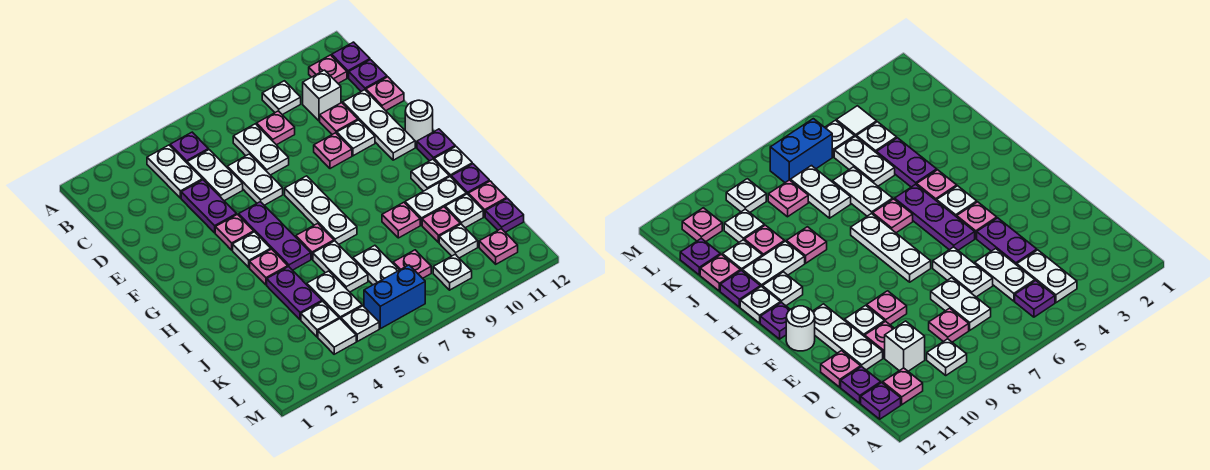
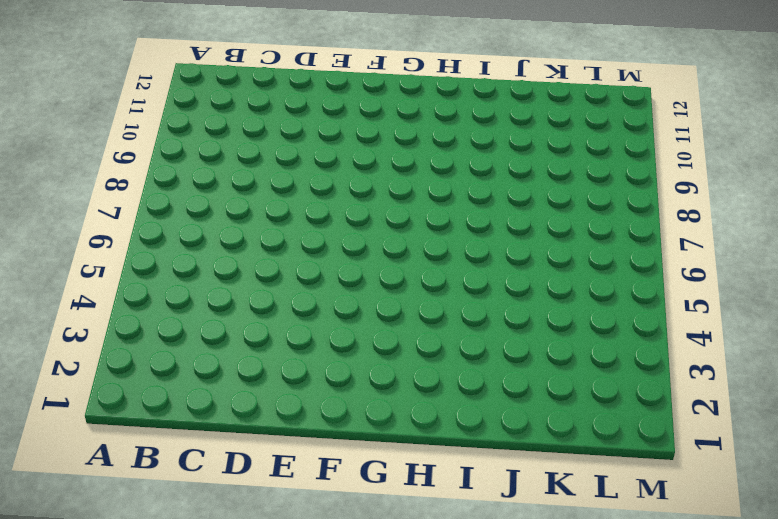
none -> white 1x2 plate [147,145,202,198]
none -> purple 1x1 plate [170,132,208,163]
none -> white 1x1 plate [262,81,301,115]
none -> pink 1x1 plate [309,55,347,83]

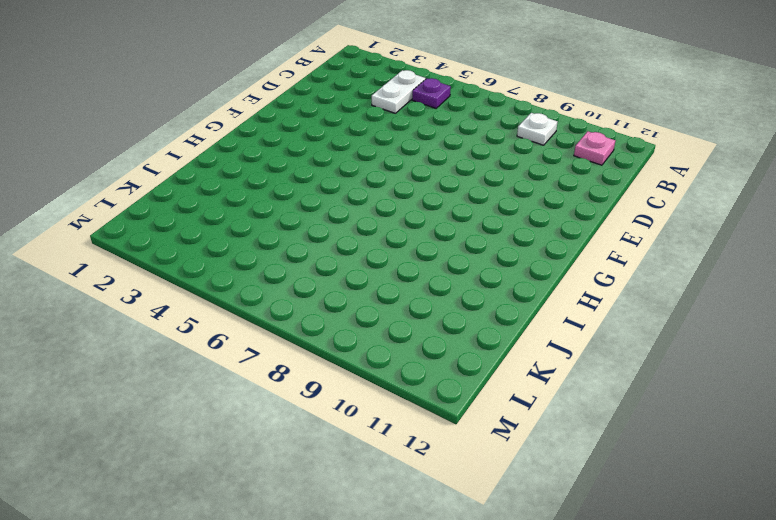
none -> purple 1x1 plate [332,42,370,78]
none -> white 1x2 plate [187,150,243,201]
none -> white 1x2 plate [233,124,289,175]
none -> pink 1x1 plate [256,111,295,145]

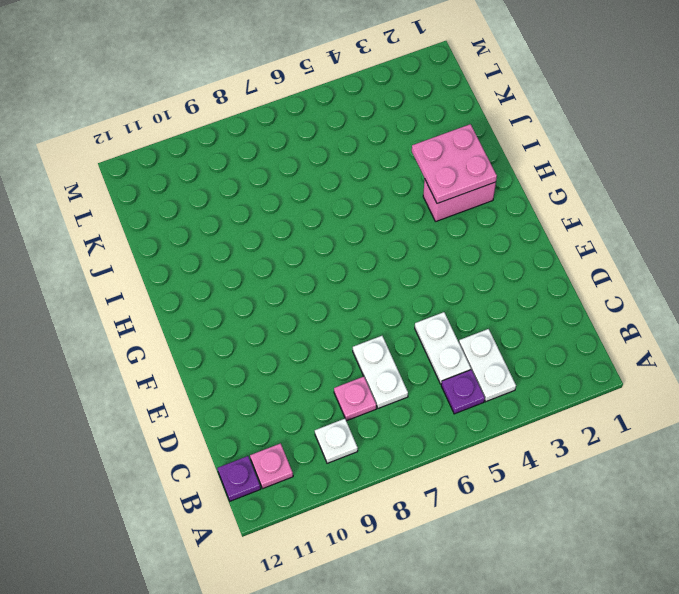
pink 1x2 brick [423,179,496,222] -> none
pink 2x2 plate [412,124,497,204] -> none
none -> white 1x1 brick [303,70,341,121]
none -> purple 1x1 plate [349,60,387,91]
none -> purple 1x2 plate [181,180,237,233]
none -> white 1x2 plate [227,154,283,205]

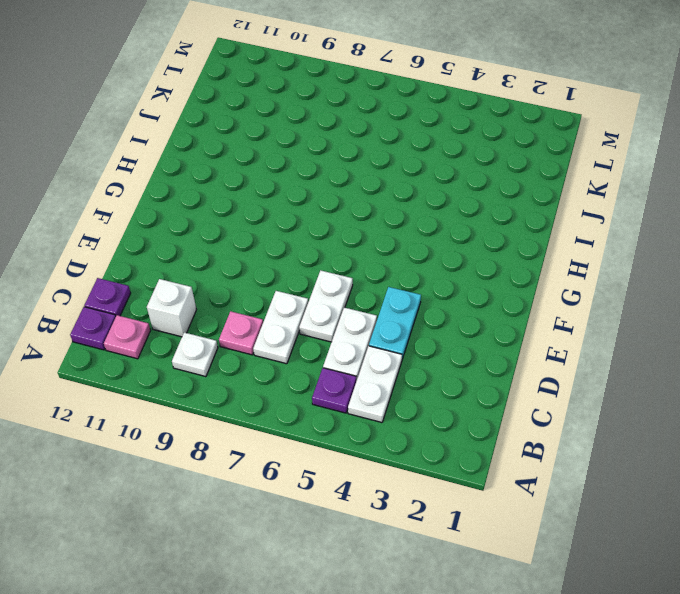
cyan 1x2 plate [369,287,421,359] -> purple 1x2 plate [181,180,237,233]
none -> pink 1x1 plate [320,103,358,134]
none -> white 1x3 plate [343,90,415,160]
none -> pink 1x1 plate [366,77,404,111]
none -> pink 1x1 plate [314,133,352,169]

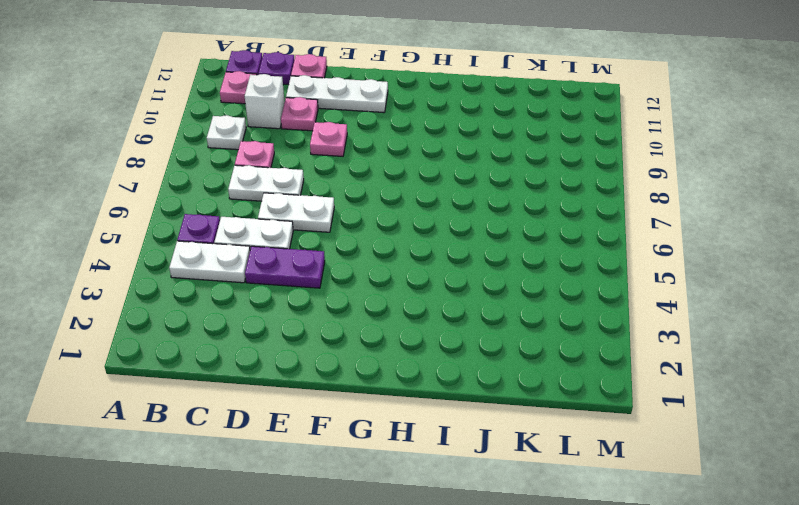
none -> white 1x1 plate [337,120,375,156]
none -> pink 1x1 plate [215,214,254,250]
none -> purple 1x3 plate [239,201,311,270]
none -> white 1x3 plate [285,176,357,244]

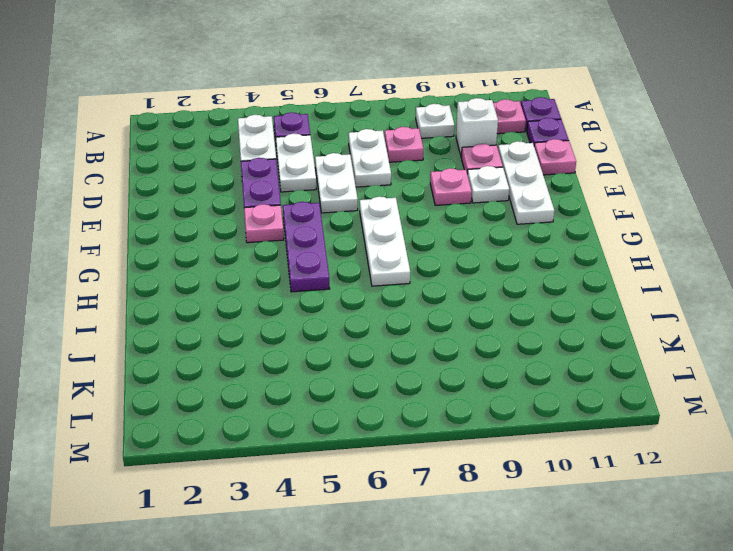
none -> white 1x1 round brick [405,100,433,143]
none -> white 1x1 plate [233,232,271,267]
none -> purple 1x1 plate [417,129,455,161]
none -> pink 1x1 plate [250,249,288,285]

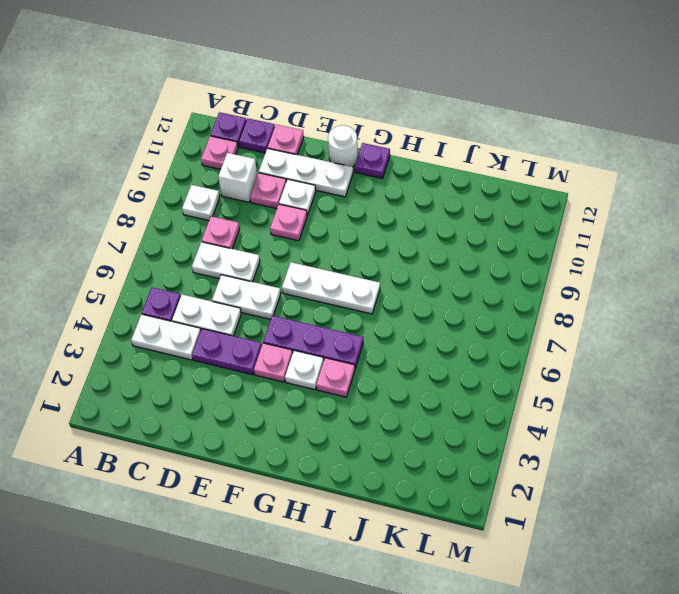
none -> pink 1x1 plate [296,223,334,259]
none -> white 1x1 plate [411,159,449,191]
none -> white 1x1 plate [434,146,472,177]
none -> purple 1x2 plate [267,267,322,320]

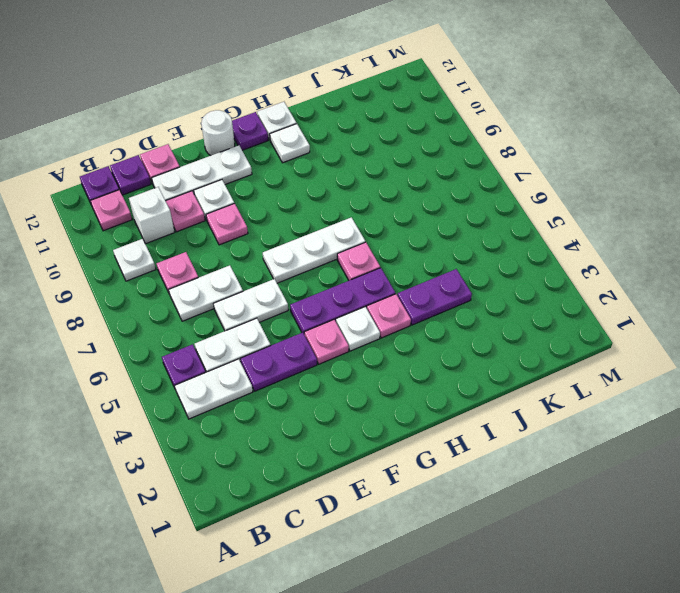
none -> white 1x2 plate [313,241,368,292]
none -> pink 1x1 plate [382,202,420,238]
none -> white 1x2 plate [405,177,466,225]
none -> purple 1x1 plate [451,164,489,194]

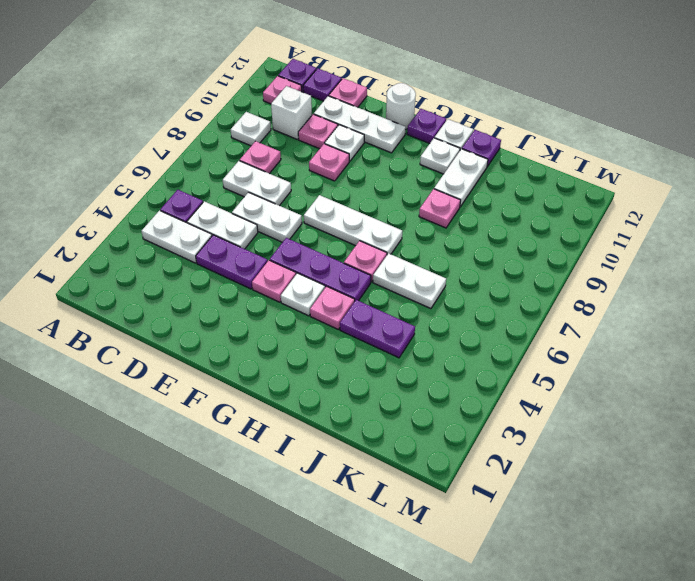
none -> white 1x2 plate [307,271,362,319]
none -> white 1x2 plate [353,245,399,285]
none -> pink 1x1 plate [422,207,460,243]
none -> white 1x1 plate [445,194,483,228]

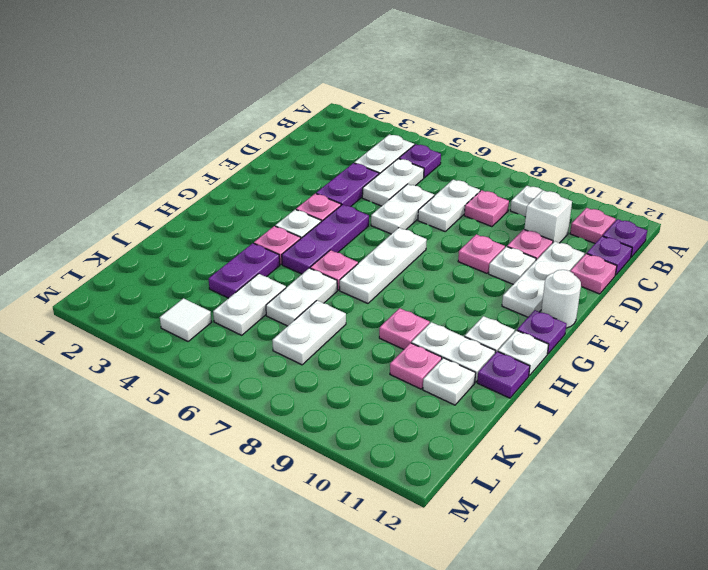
none -> pink 1x1 plate [468,181,507,217]
none -> white 1x1 plate [301,301,339,337]
none -> pink 1x1 plate [393,250,431,278]
none -> white 1x1 plate [439,224,478,258]

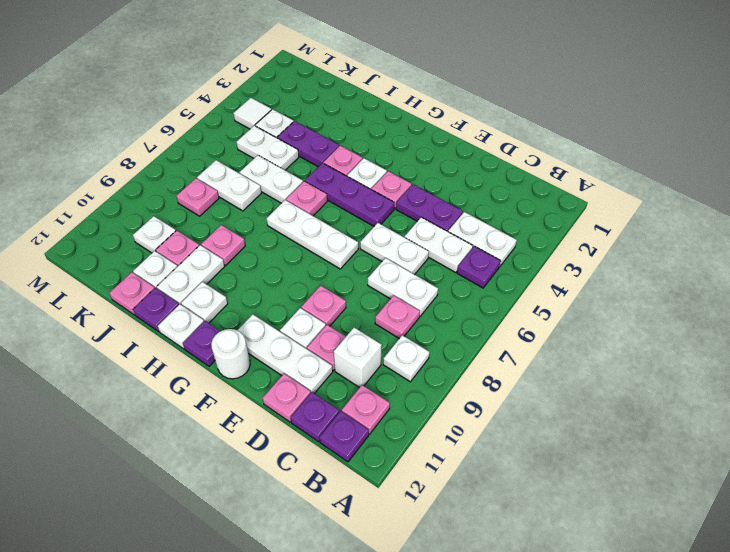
none -> purple 1x1 plate [485,198,524,232]
none -> white 1x1 plate [341,306,379,341]
none -> blue 1x2 brick [364,265,425,329]
none -> white 1x1 plate [433,254,472,290]

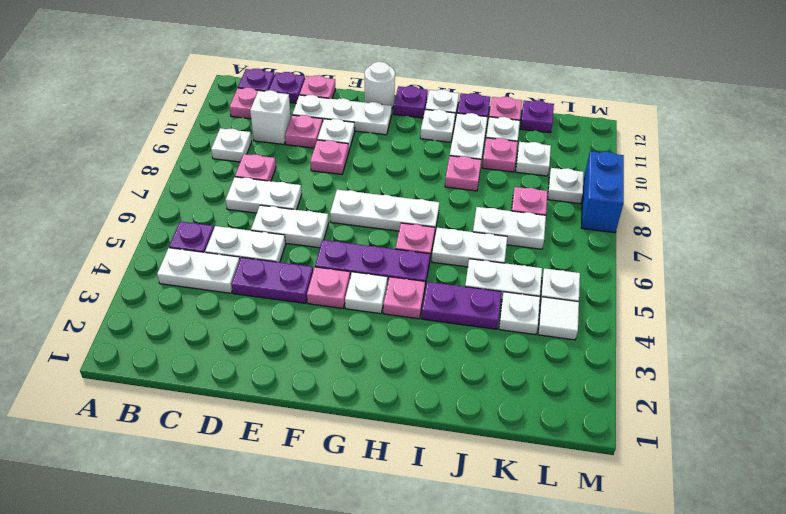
blue 1x2 brick [581,151,624,233] -> blue 1x2 brick moved to [364,265,425,329]
none -> pink 1x1 plate [479,229,518,264]

